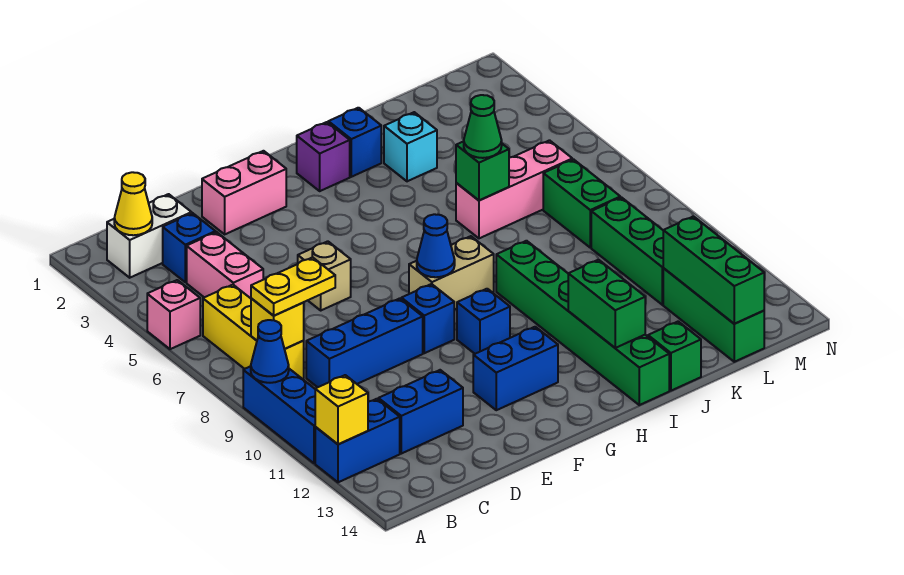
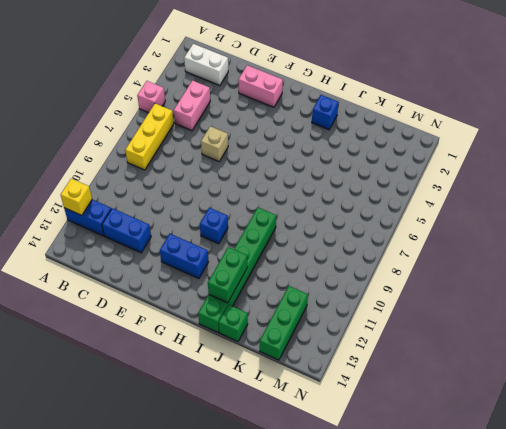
none -> blue 1x3 brick [243,366,315,463]
none -> blue 1x1 brick [163,213,216,282]
none -> blue 1x3 brick [306,298,423,387]
none -> blue 1x1 brick [401,284,454,353]

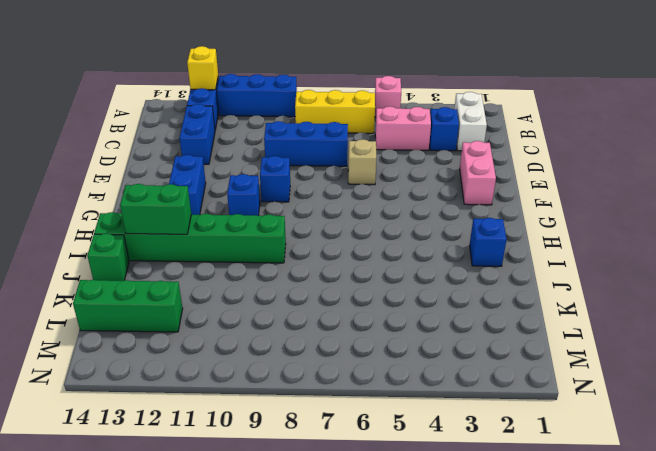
blue 1x3 brick [264,121,348,166] -> blue 1x3 brick turned to [306,298,423,387]
none -> tan 1x2 brick [409,236,494,310]
none -> purple 1x1 brick [297,122,350,191]
none -> cyan 1x1 brick [384,112,437,181]
none -> pink 1x3 brick [456,140,572,238]

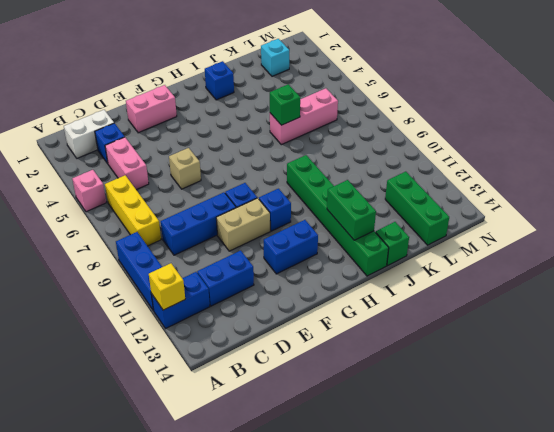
tan 1x2 brick [216,198,270,251] -> tan 1x2 brick moved to [409,236,494,310]
cyan 1x1 brick [261,39,289,76] -> cyan 1x1 brick moved to [384,112,437,181]
none -> purple 1x1 brick [297,122,350,191]
none -> green 1x2 brick [543,159,620,248]
none -> green 1x3 brick [591,198,663,305]
none -> blue 1x1 cone [251,320,289,383]

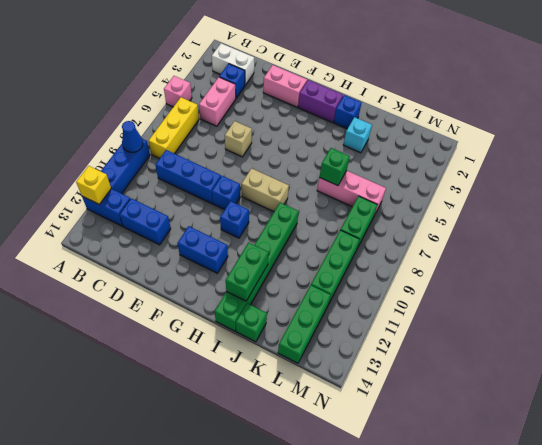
purple 1x2 brick [298,80,343,122] -> purple 1x1 brick [297,122,350,191]
none -> yellow 1x1 cone [114,172,152,235]
none -> yellow 1x1 brick [251,298,304,349]
none -> blue 1x1 cone [417,214,455,277]
none -> green 1x3 brick [663,216,764,324]

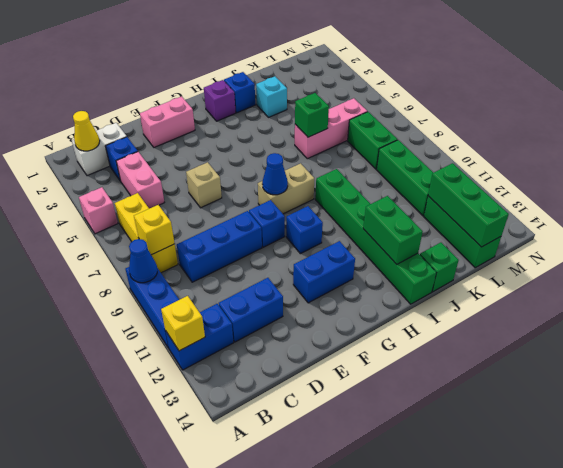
none -> yellow 1x2 plate [251,257,335,316]
none -> green 1x1 cone [464,95,502,158]

